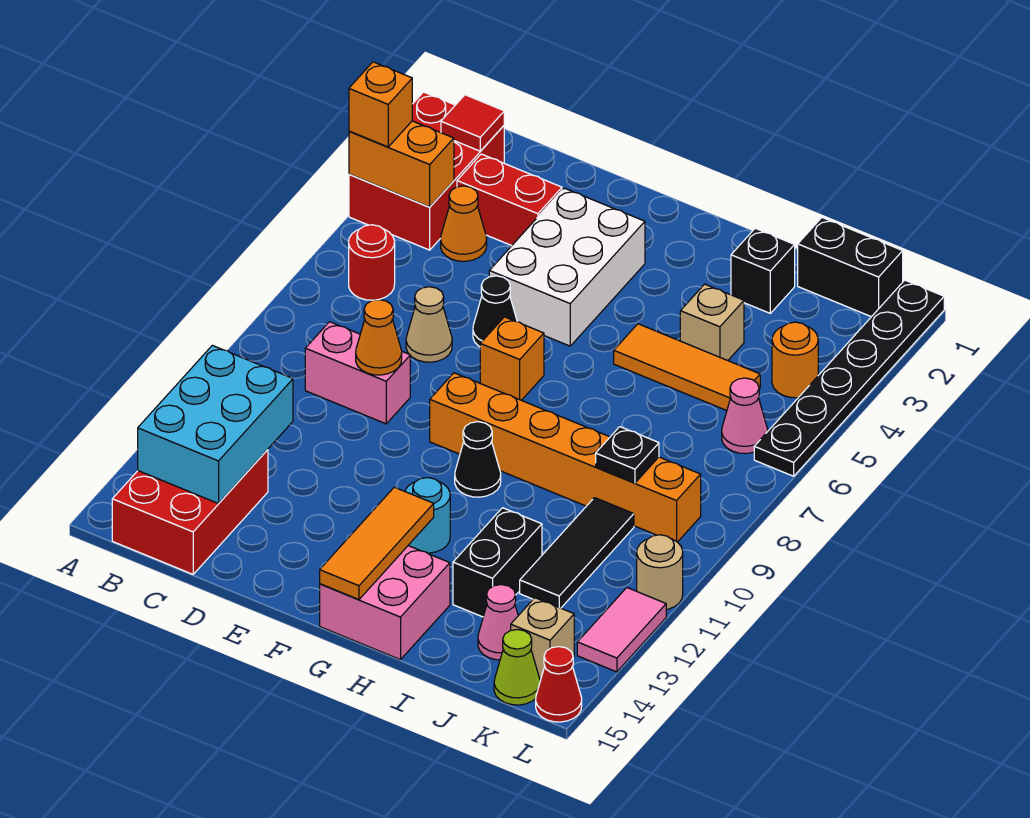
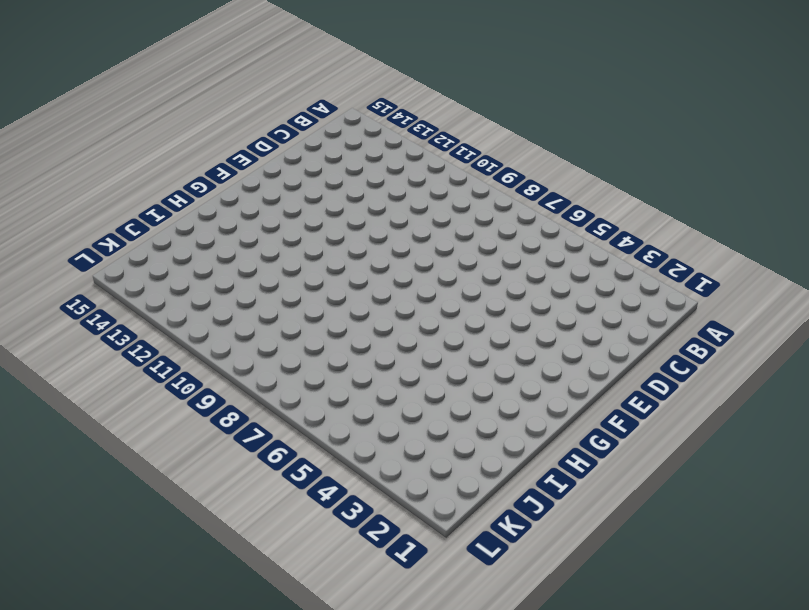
none -> red 2x3 brick [349,92,504,250]
none -> red 1x1 round brick [349,225,395,300]
none -> red 2x3 brick [112,450,268,574]
none -> red 1x2 brick [457,154,562,246]

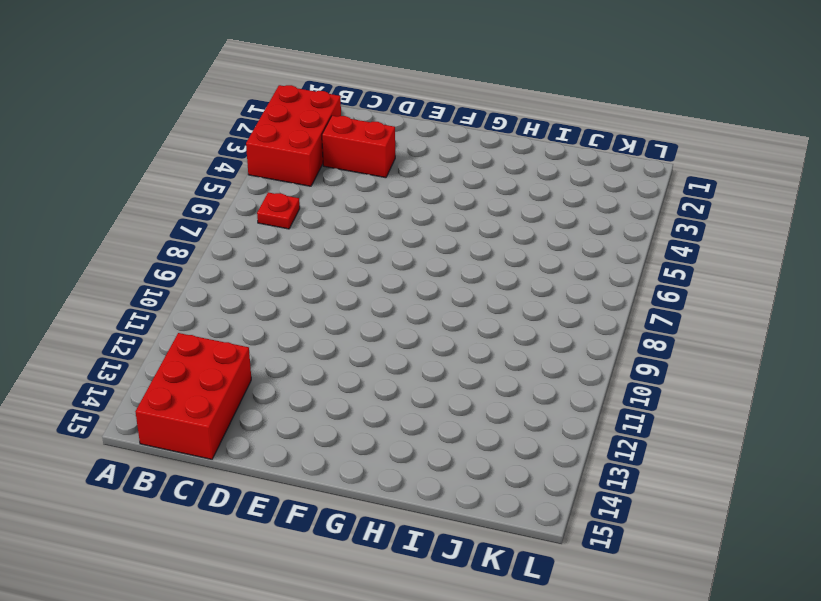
red 1x1 plate [257,192,300,229] -> red 1x1 round brick [349,225,395,300]
none -> orange 1x1 cone [441,186,487,261]
none -> pink 1x2 brick [305,322,410,424]
none -> tan 1x1 cone [406,287,452,362]
none -> white 2x3 brick [489,188,645,346]

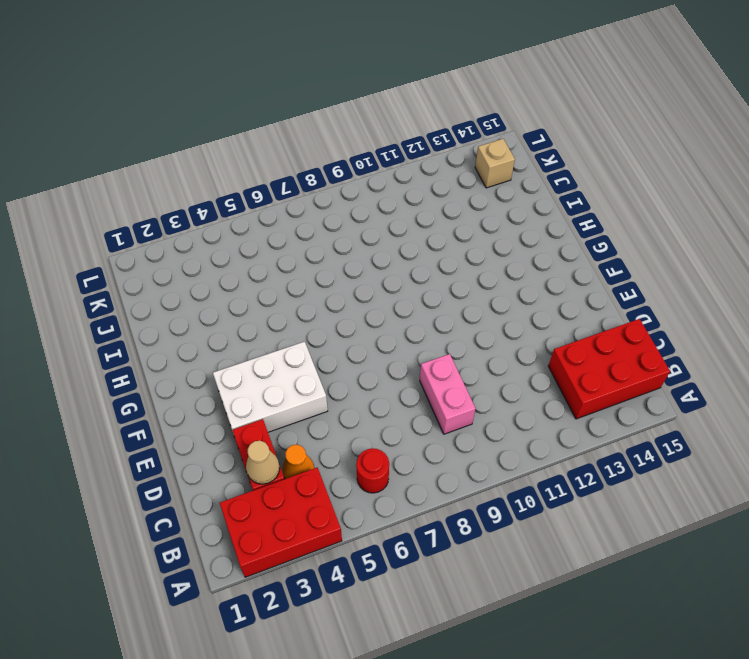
tan 1x1 cone [246,441,280,484] -> tan 1x1 cone moved to [406,287,452,362]
none -> black 1x1 cone [473,276,517,347]
none -> orange 1x1 brick [480,317,544,400]
none -> orange 1x6 brick [430,373,701,542]
none -> black 1x1 cone [455,422,501,497]

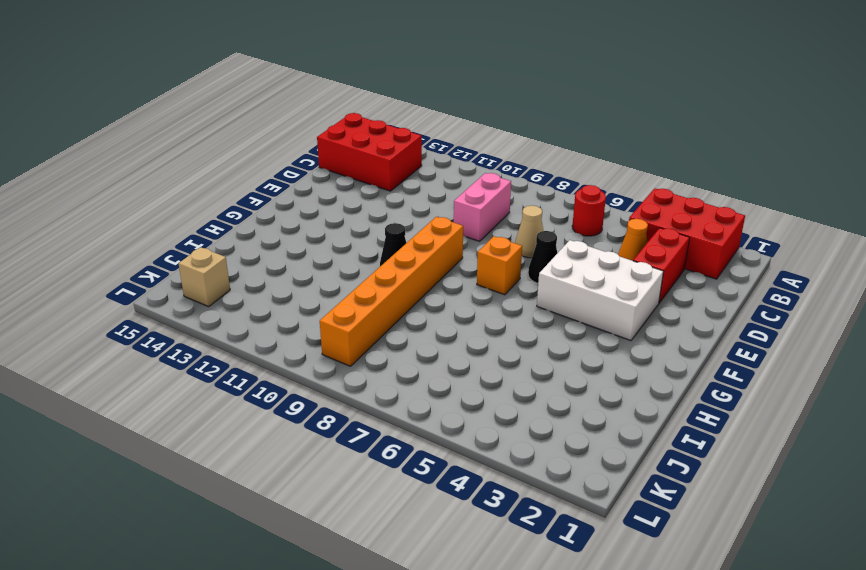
none -> cyan 1x1 round brick [405,478,450,553]
none -> pink 2x2 brick [320,546,450,660]
none -> orange 1x3 tile [614,324,760,411]
none -> black 1x1 brick [731,228,795,313]

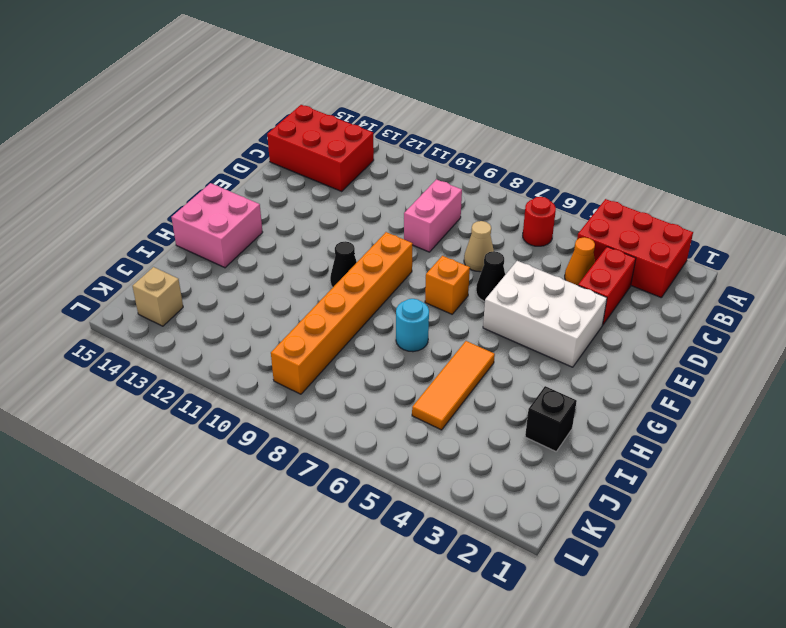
cyan 1x1 round brick [396,299,429,352] -> cyan 1x1 round brick moved to [405,478,450,553]
none -> tan 1x1 brick [680,284,744,361]
none -> black 1x2 brick [453,508,542,617]
none -> black 1x2 brick [798,218,903,317]
none -> black 1x3 tile [520,498,634,608]

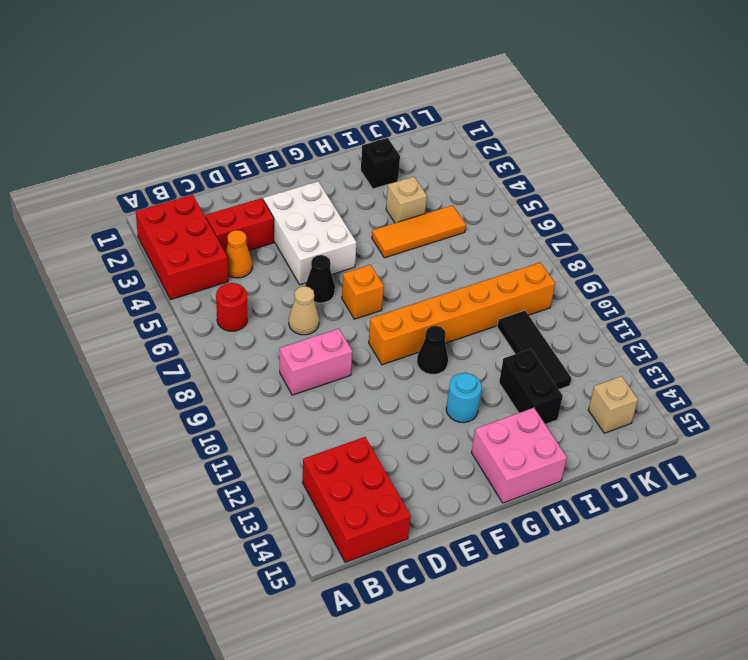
none -> black 1x2 brick [798,218,903,317]
none -> pink 1x1 cone [478,585,518,660]
none -> orange 1x1 round brick [772,322,818,398]
none -> pink 1x1 cone [722,378,768,454]

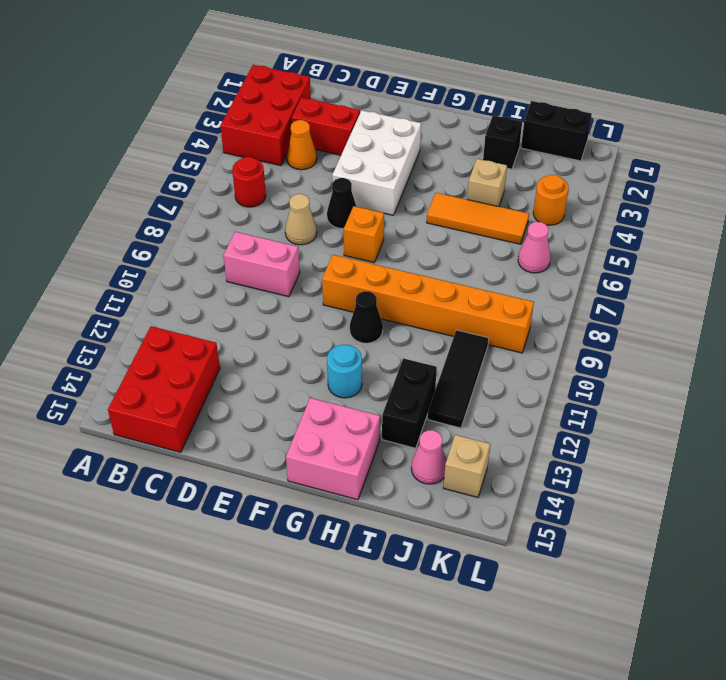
none -> lime 1x1 cone [494,630,540,705]
none -> black 1x6 plate [754,280,944,476]
none -> tan 1x1 round brick [637,535,683,610]
none -> pink 1x2 tile [577,588,666,672]

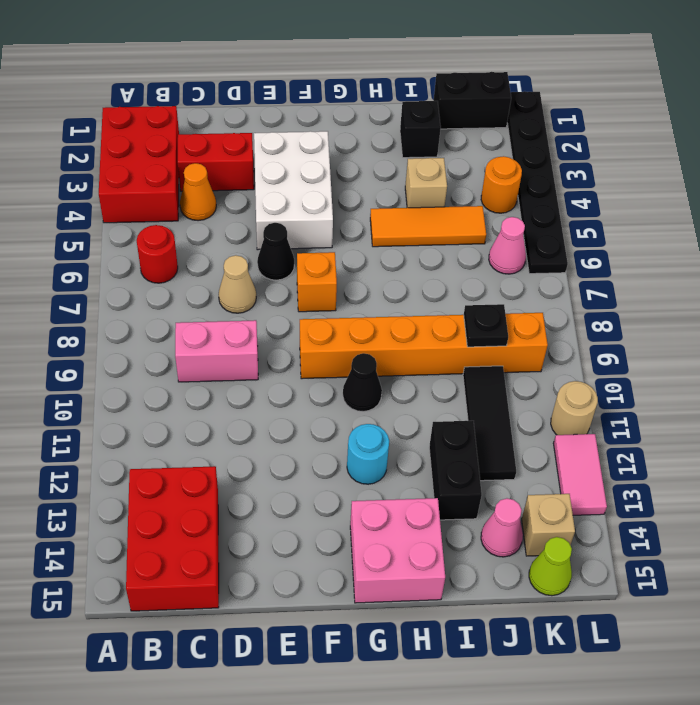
none -> red 1x1 cone [536,647,582,722]
none -> orange 1x2 brick [349,121,454,207]
none -> red 1x1 tile [441,95,504,151]
none -> cyan 2x3 brick [138,345,293,504]

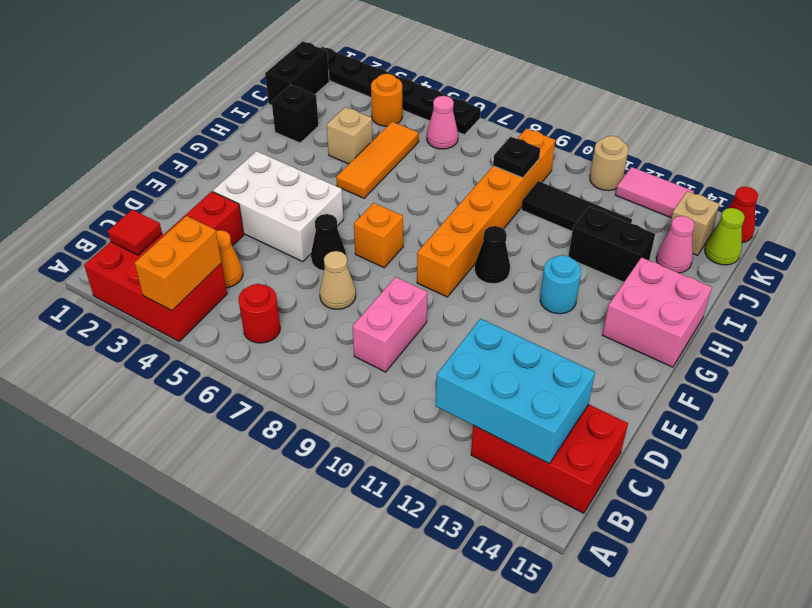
none -> orange 1x1 cone [356,300,402,375]
none -> orange 1x3 tile [320,487,434,600]
none -> orange 1x1 brick [349,62,412,147]

